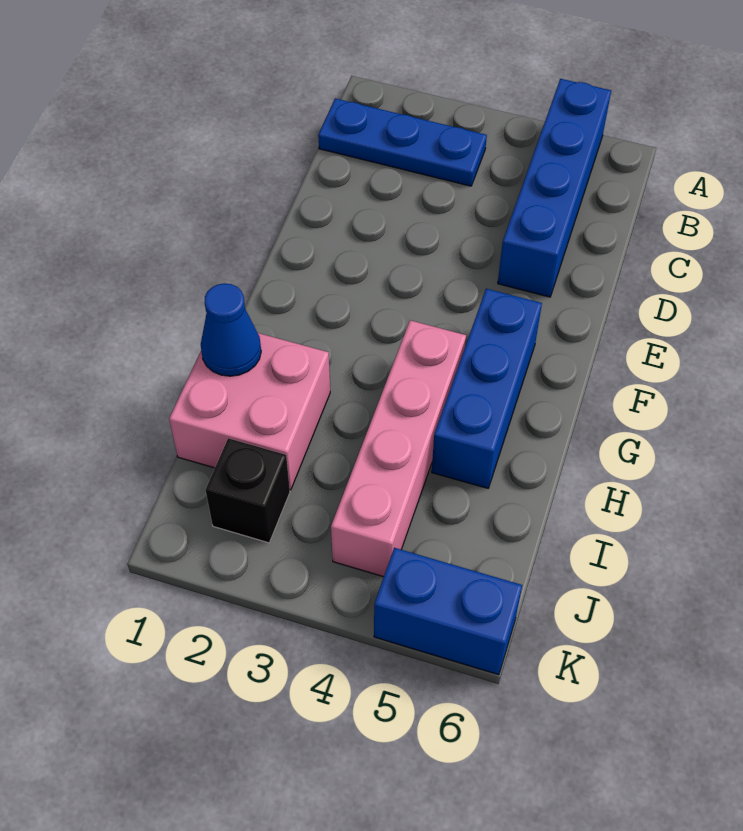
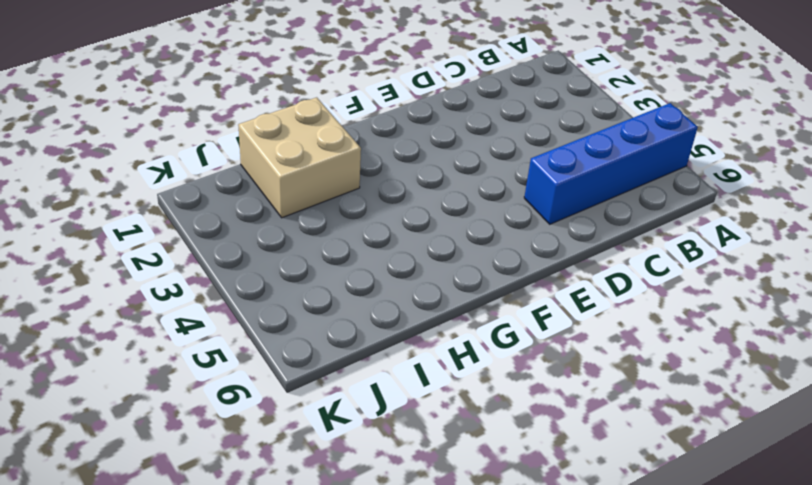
tan 2x2 brick [238,97,361,218] -> pink 2x2 brick [169,333,330,490]
none -> blue 1x3 plate [318,98,487,186]
none -> blue 1x3 brick [432,289,542,488]

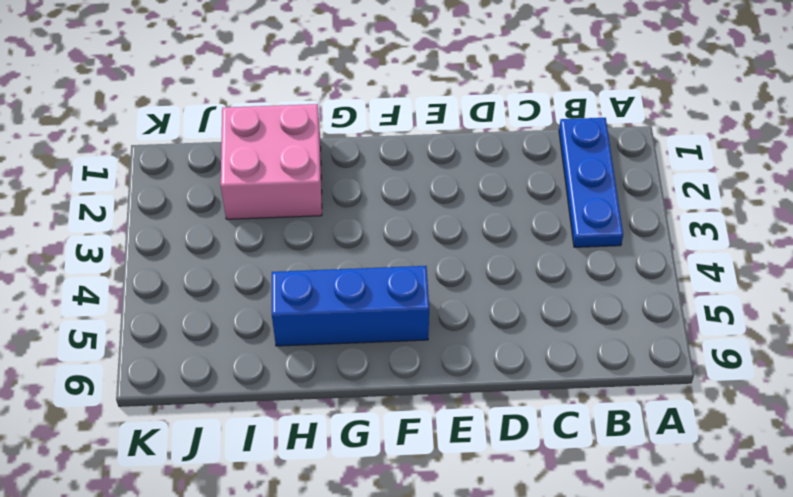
none -> blue 1x4 brick [498,79,611,297]
none -> pink 1x4 brick [331,320,466,577]

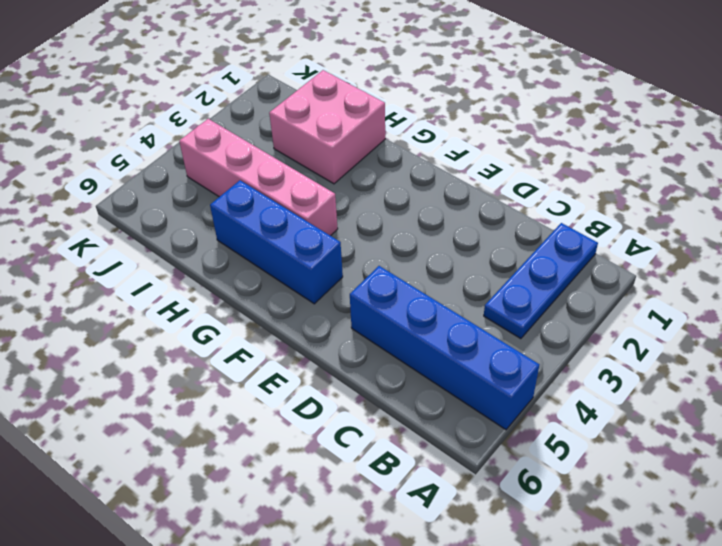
none -> black 1x1 brick [206,438,290,543]
none -> blue 1x2 brick [374,548,522,675]

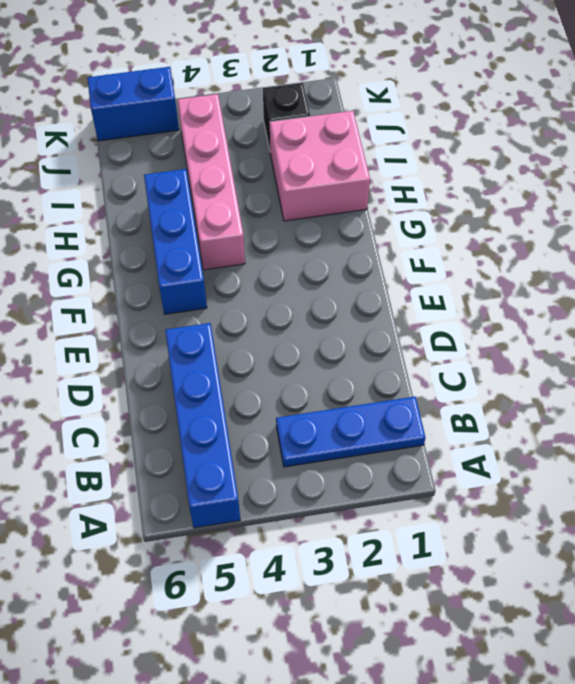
none -> blue 1x1 cone [201,283,261,376]

